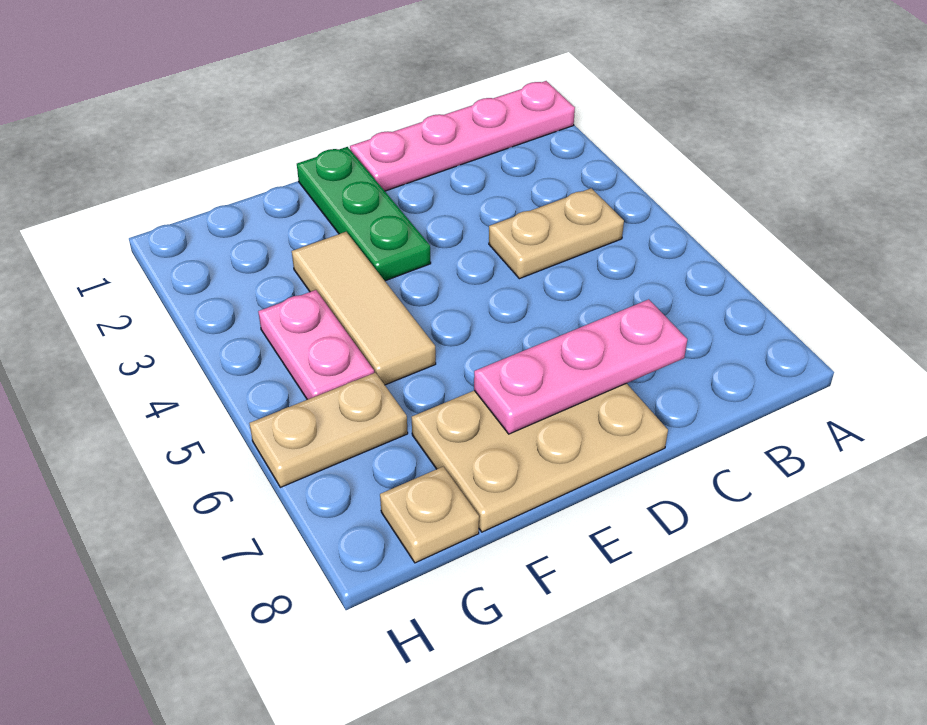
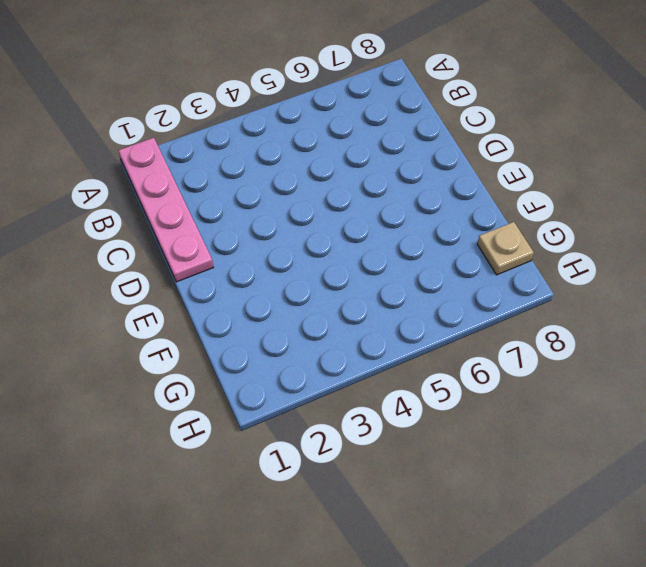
none -> tan 1x2 plate [489,188,624,279]
none -> tan 2x3 plate [412,383,668,532]

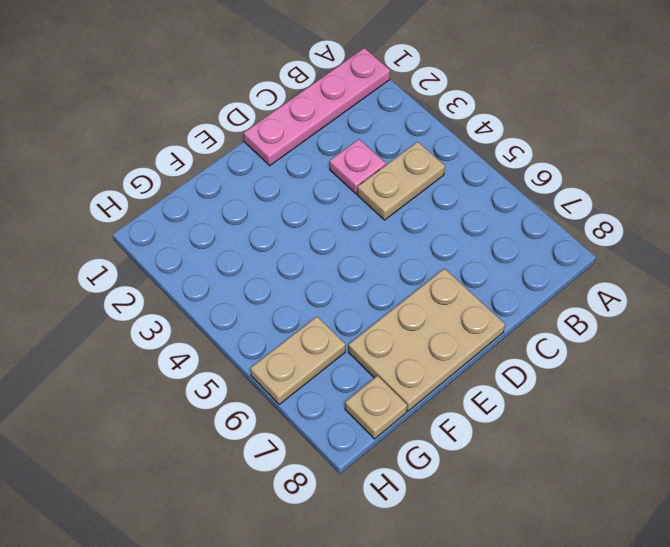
pink 1x1 plate [329,139,386,194] -> none
none -> green 1x3 plate [297,147,431,281]
none -> tan 1x3 tile [292,232,436,385]

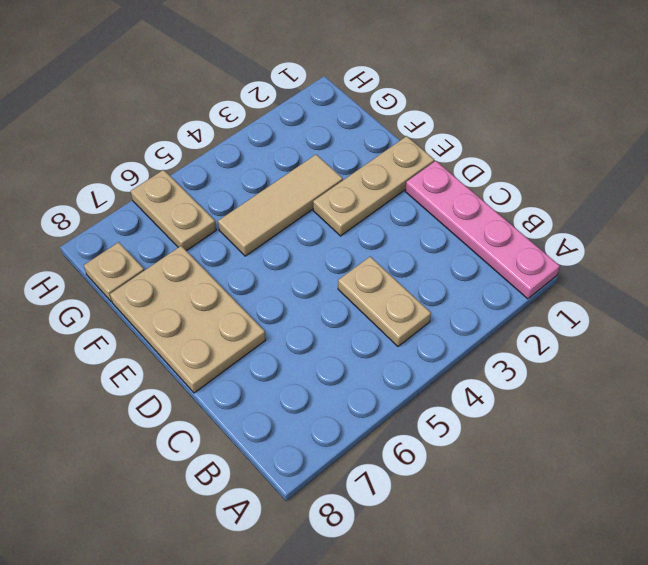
tan 1x3 plate [313,136,434,236] -> green 1x3 plate [297,147,431,281]
none -> pink 1x2 plate [258,290,374,400]
none -> pink 1x3 plate [474,299,687,434]

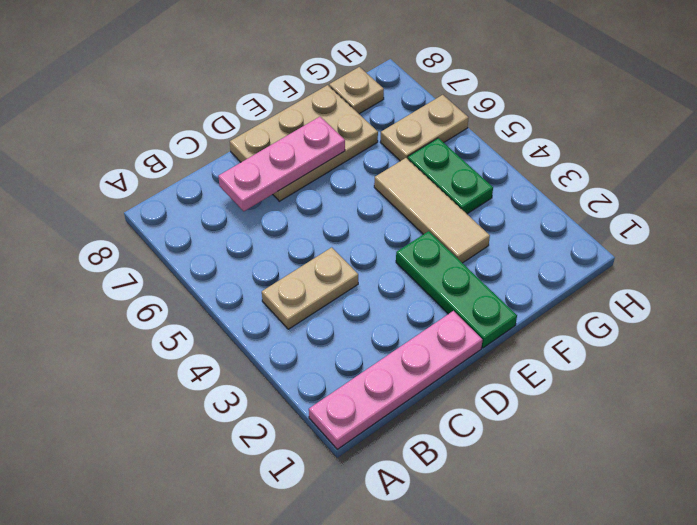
green 1x2 plate [408,138,493,214] -> pink 1x2 plate [258,290,374,400]

